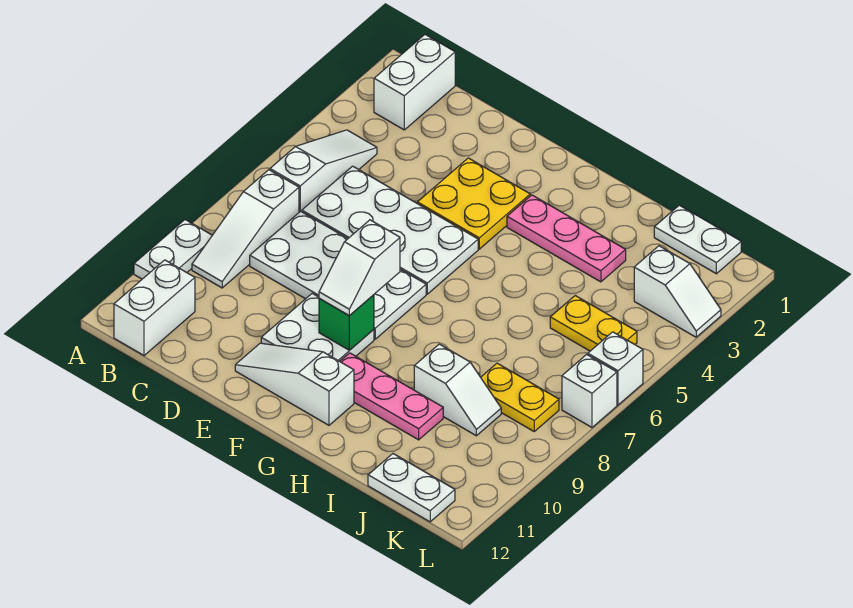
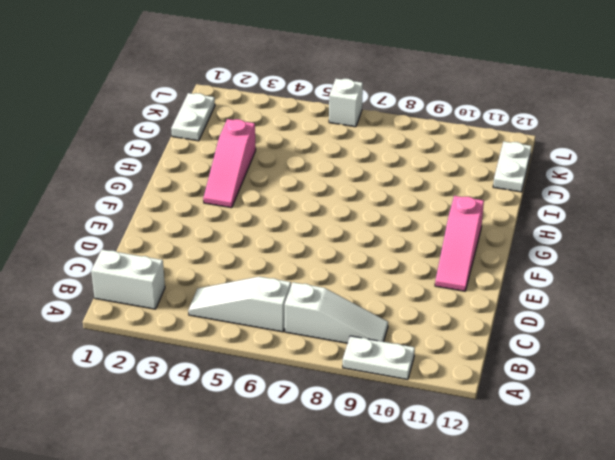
pink 1x3 slope [435,196,484,291] -> white 1x3 slope [235,343,354,425]
pink 1x3 slope [203,119,256,208] -> pink 1x3 plate [507,195,626,282]
none -> white 1x2 brick [114,260,195,356]
none -> white 2x4 plate [302,166,478,294]
none -> white 2x4 plate [250,211,426,339]

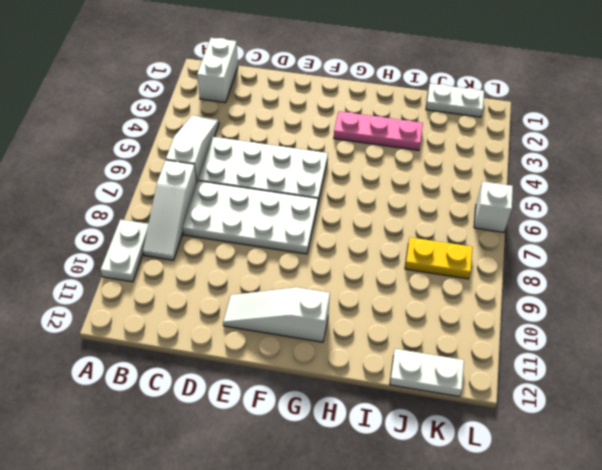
none -> white 1x2 brick [114,260,195,356]
none -> yellow 2x2 plate [417,158,530,249]
none -> white 2x2 plate [261,293,374,361]

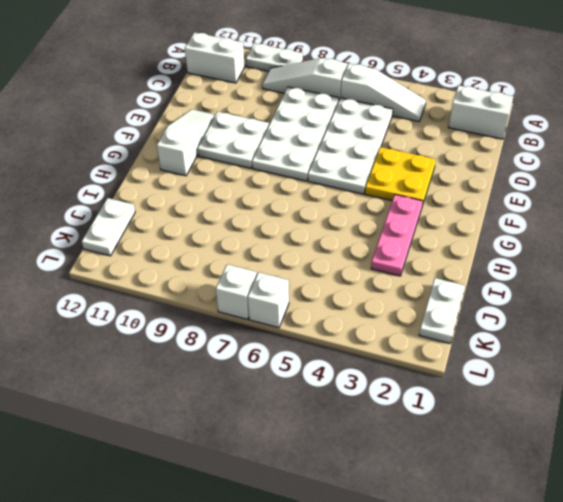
none -> pink 1x3 plate [340,353,443,440]
none -> white 1x2 slope [414,344,501,436]
none -> yellow 1x2 plate [550,296,637,351]

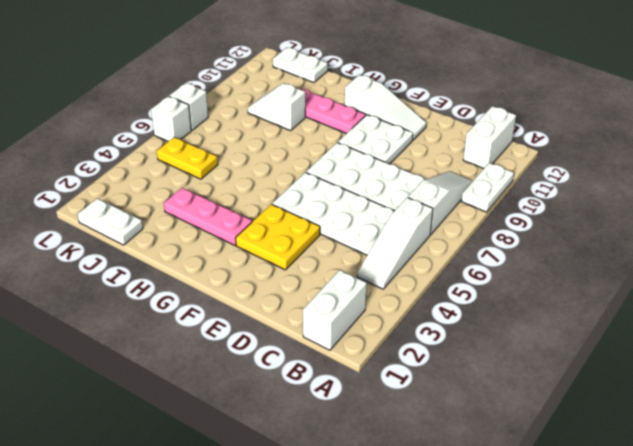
none -> yellow 1x2 plate [481,363,559,431]
none -> white 1x2 slope [634,246,721,337]
none -> green 1x1 brick [319,295,374,350]

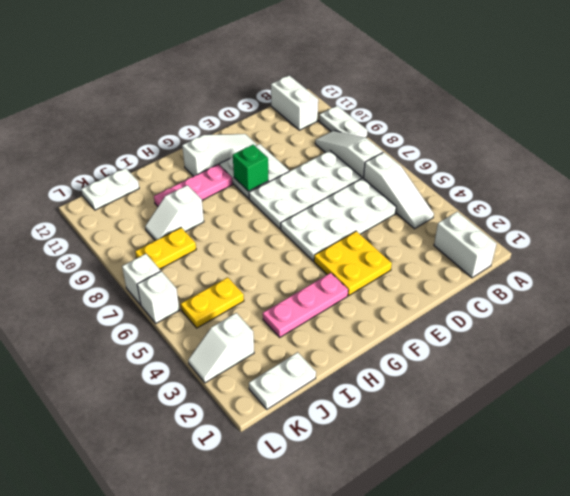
none -> white 1x2 slope [319,220,400,316]

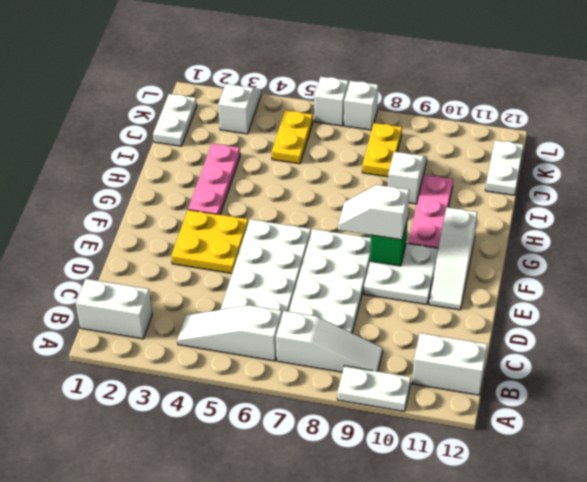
white 1x2 slope [338,185,409,240] -> white 1x2 slope turned to [319,220,400,316]

